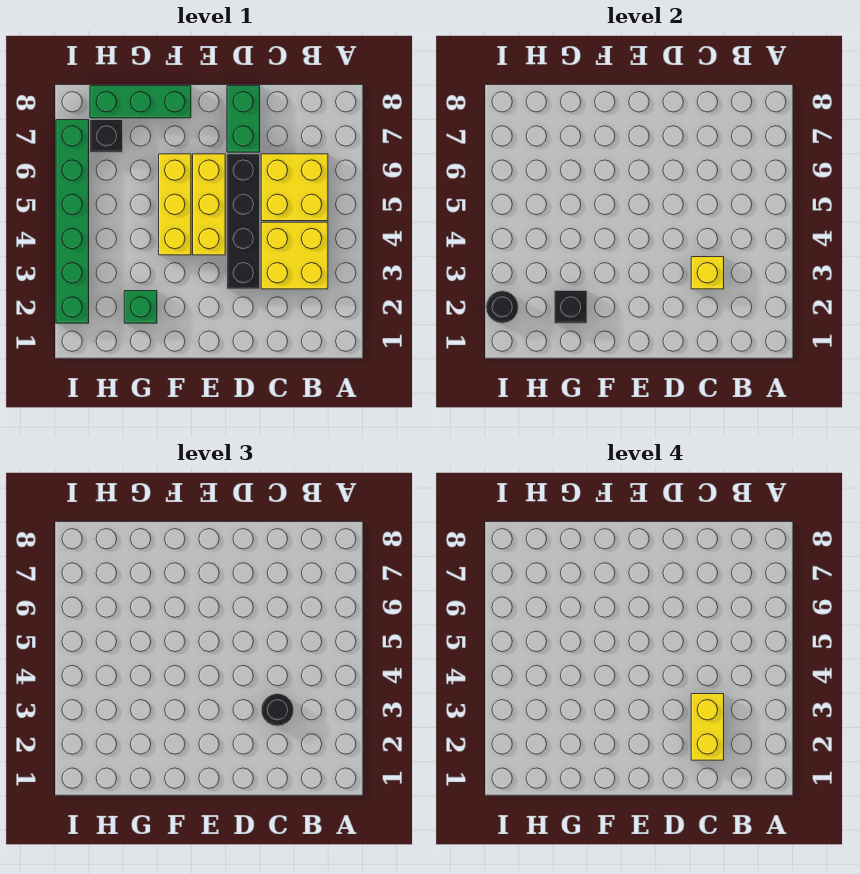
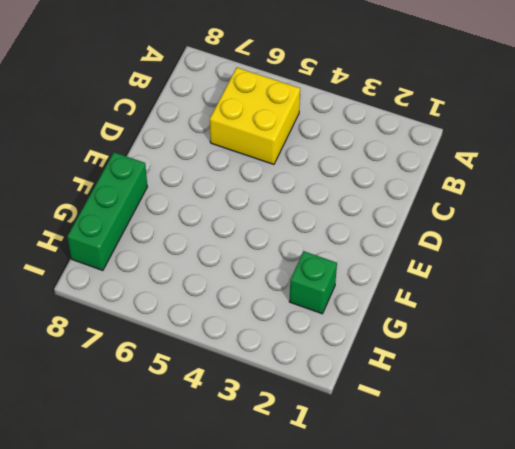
none -> yellow 2x2 brick [261,222,328,289]
none -> black 1x4 brick [227,154,260,289]
none -> green 1x2 brick [227,86,260,152]

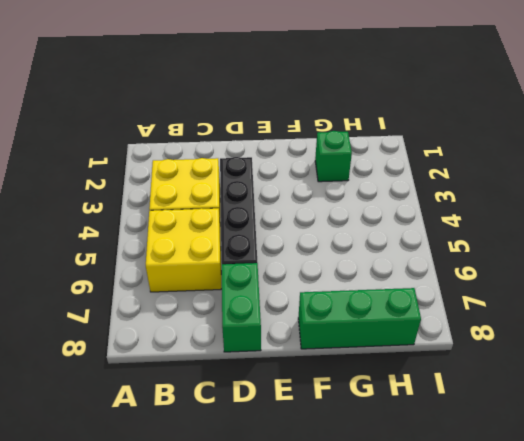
none -> yellow 1x3 brick [193,154,225,255]
none -> yellow 1x3 brick [159,154,191,255]
none -> black 1x1 brick [90,120,123,152]

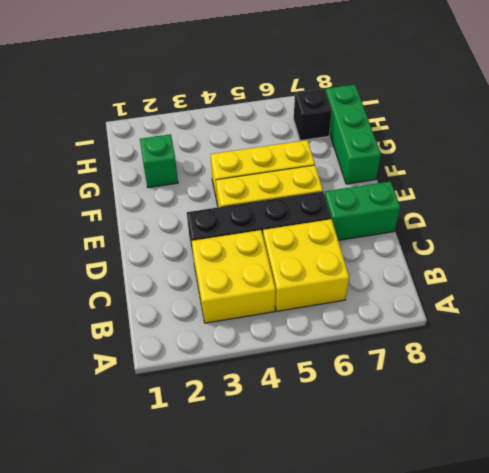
none -> green 1x6 brick [56,120,89,323]
none -> yellow 1x1 brick [691,257,724,289]
none -> black 1x1 brick [554,291,587,323]

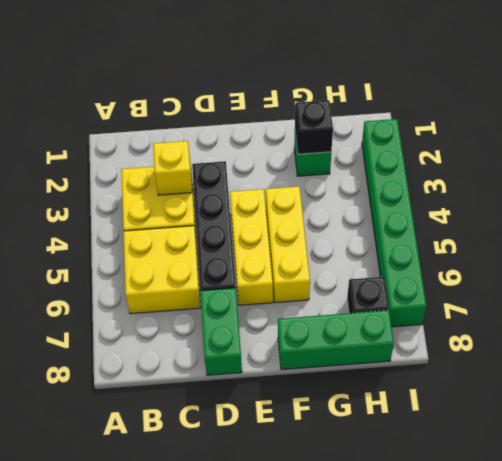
none -> black 1x1 round brick [486,291,518,323]
none -> black 1x1 round brick [261,694,294,726]
none -> yellow 1x2 brick [691,694,724,760]

